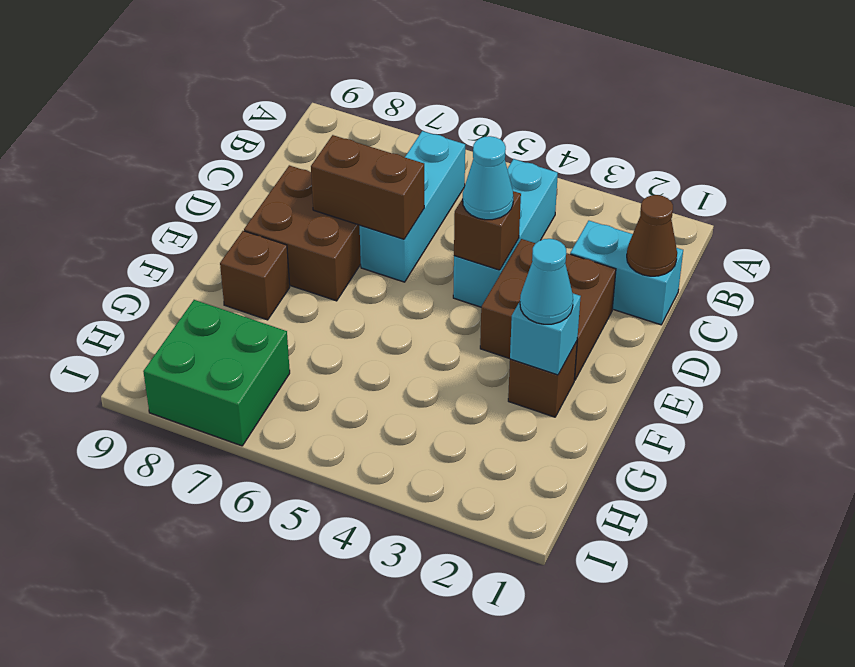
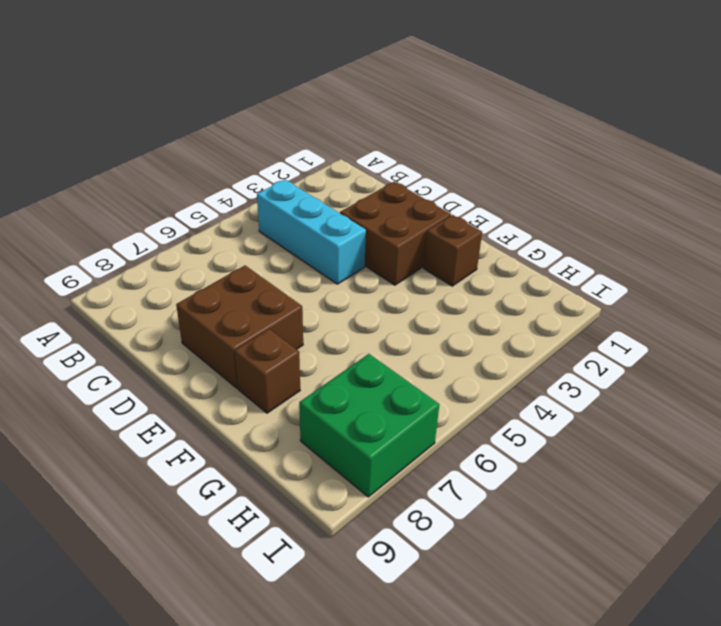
none -> cyan 1x3 brick [360,131,465,282]
none -> cyan 1x2 brick [570,221,683,325]
none -> brown 1x1 cone [627,195,677,276]

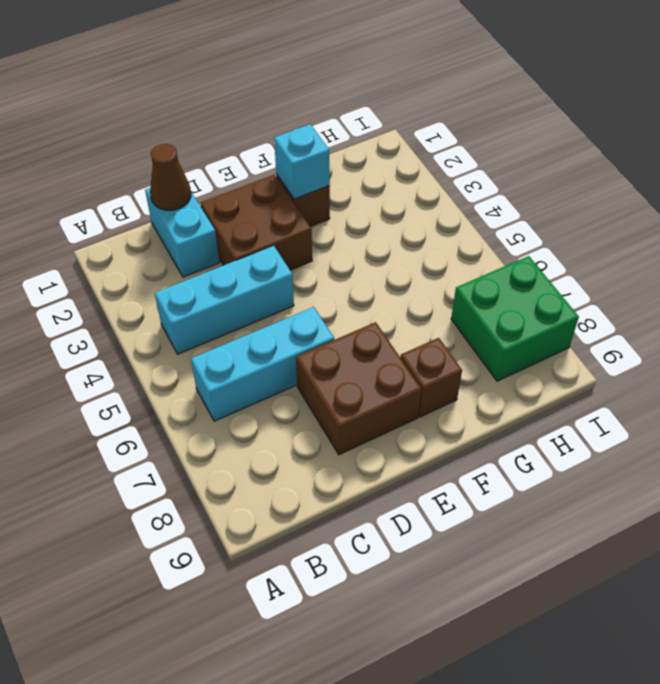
none -> brown 1x1 brick [454,191,521,270]
none -> brown 1x2 brick [311,135,424,239]
none -> cyan 1x1 cone [463,136,513,220]

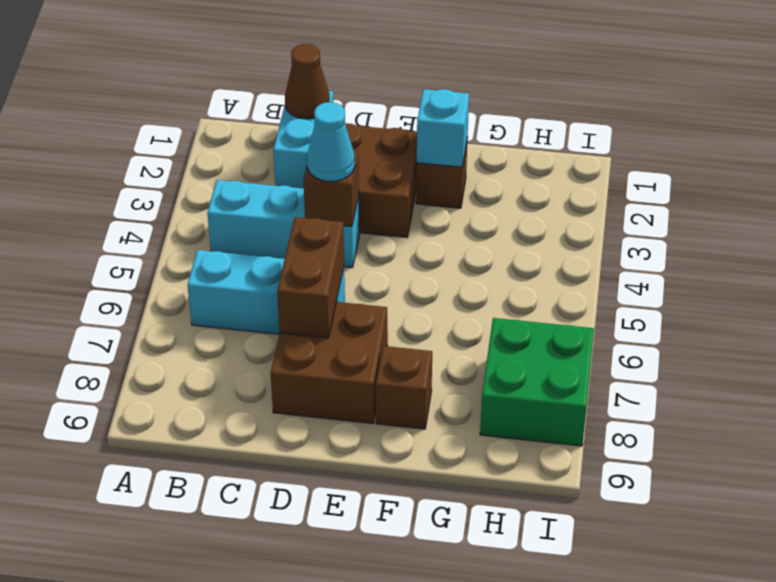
none -> cyan 1x1 cone [520,239,573,324]

